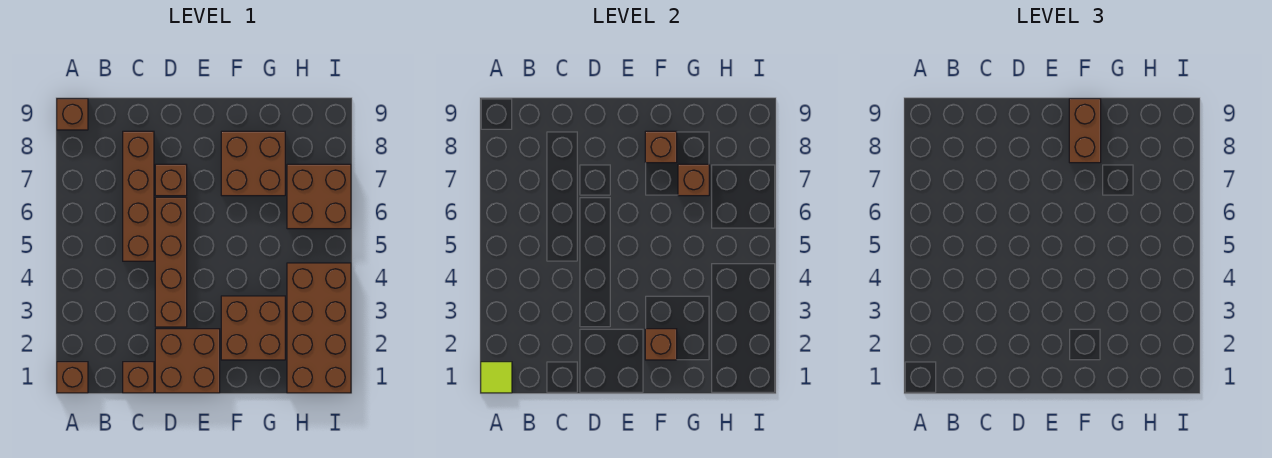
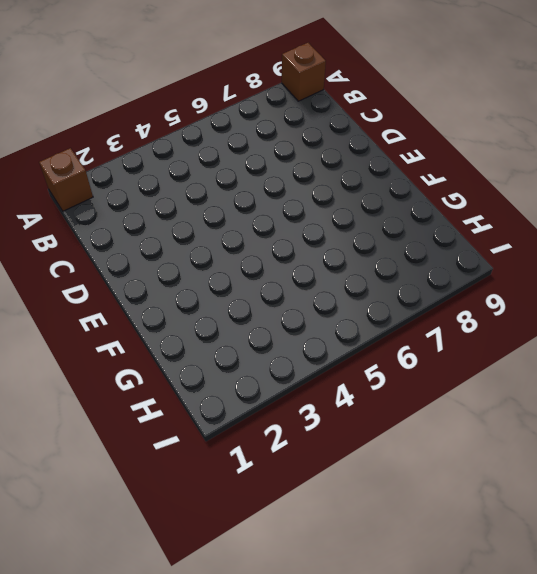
none -> brown 1x1 brick [123,362,154,393]
none -> brown 1x4 brick [123,131,154,261]
none -> brown 2x2 brick [155,329,220,393]

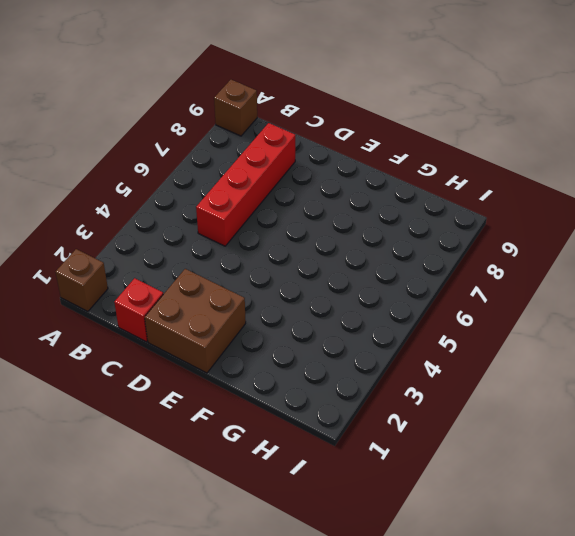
red 1x1 brick [114,278,163,342] -> brown 1x1 brick [123,362,154,393]
red 1x4 brick [196,123,295,246] -> brown 1x4 brick [123,131,154,261]
none -> brown 1x4 brick [155,197,187,327]
none -> brown 1x1 brick [155,164,187,196]
none -> brown 2x2 brick [221,296,285,360]

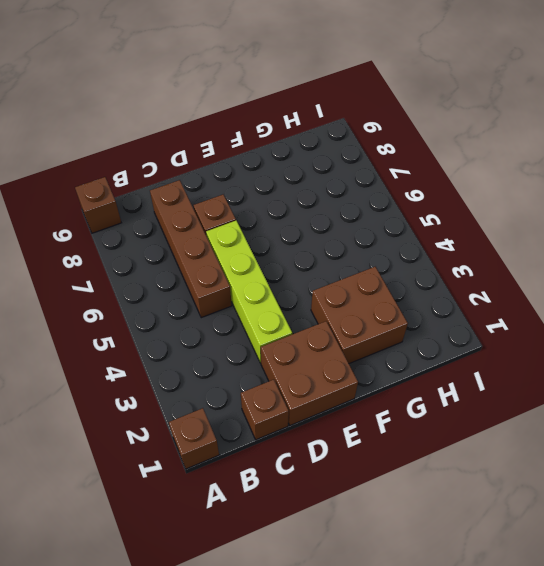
lime 1x4 brick [206,221,292,363] -> brown 1x4 brick [155,197,187,327]
none -> brown 2x2 brick [221,131,285,196]
none -> brown 2x4 brick [287,263,351,393]
none -> brown 2x2 brick [287,164,351,229]

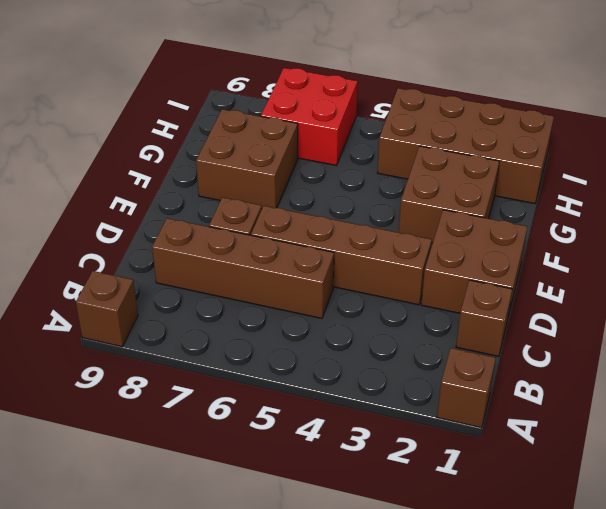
red 2x2 brick [261,68,357,165] -> brown 2x2 brick [287,164,351,229]
none -> lime 1x1 tile [481,362,512,393]
none -> brown 1x1 brick [645,329,677,360]
none -> brown 1x1 brick [645,131,677,163]

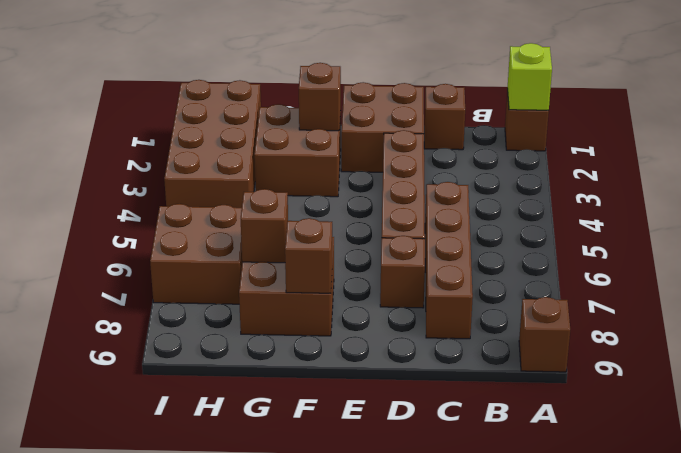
lime 1x1 brick [507,43,552,110] -> lime 1x1 tile [481,362,512,393]
none -> brown 1x2 brick [1069,99,1101,163]

